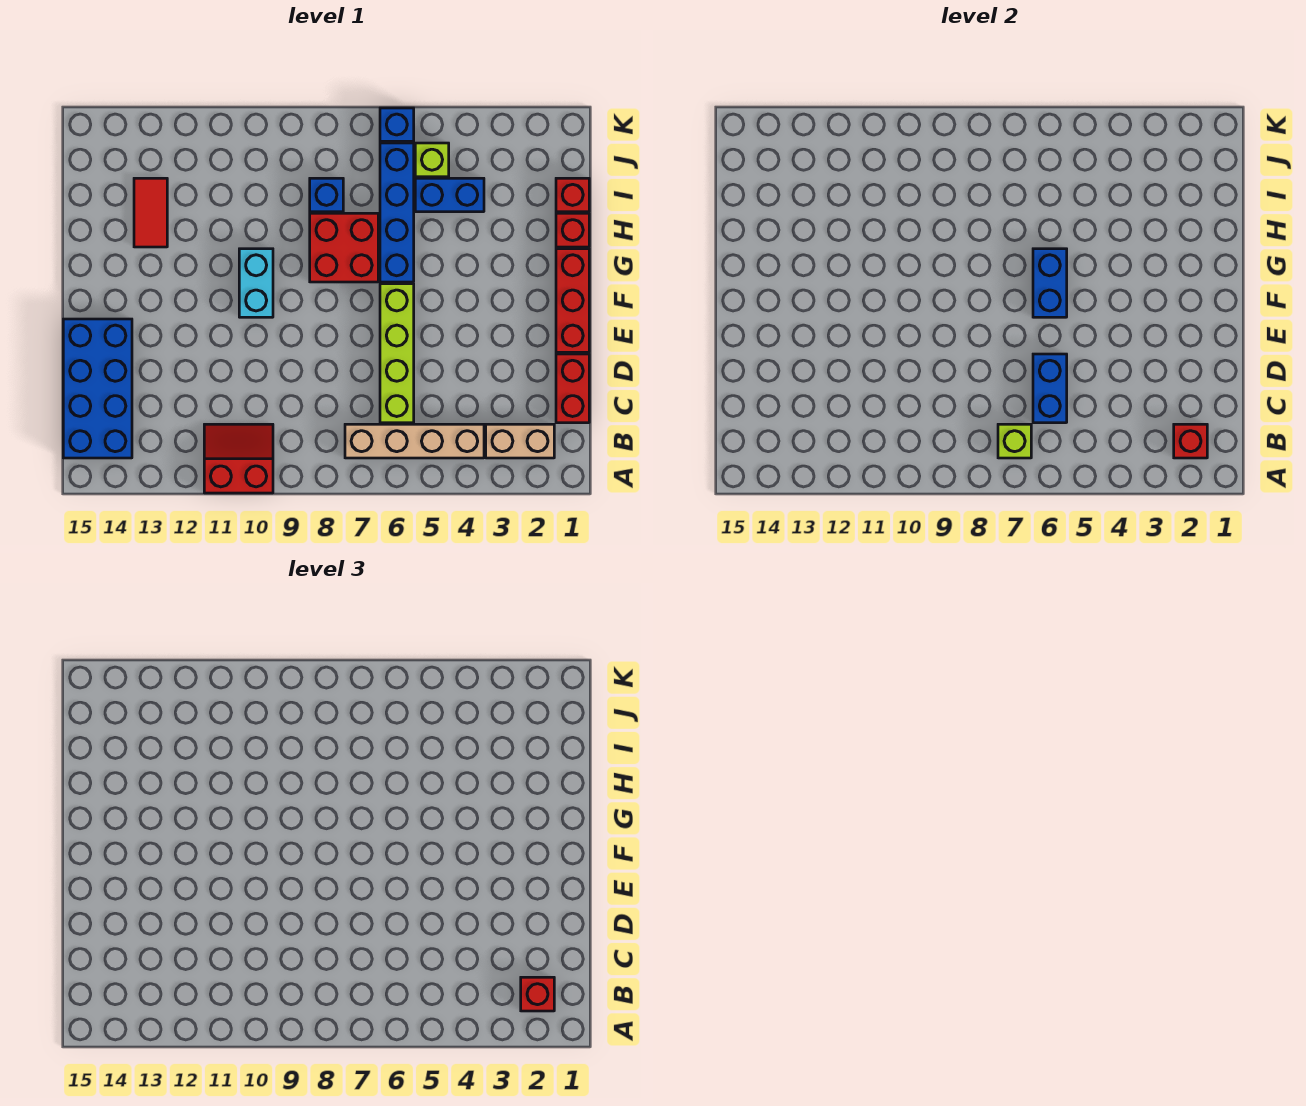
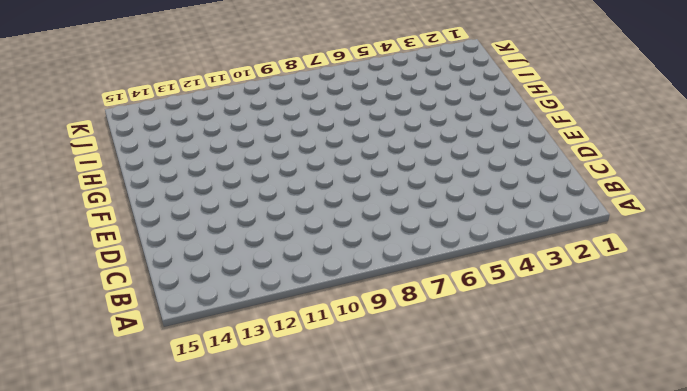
none -> red 2x2 slope [204,424,273,493]
none -> tan 1x2 brick [486,424,554,458]
none -> tan 1x4 brick [345,424,484,458]

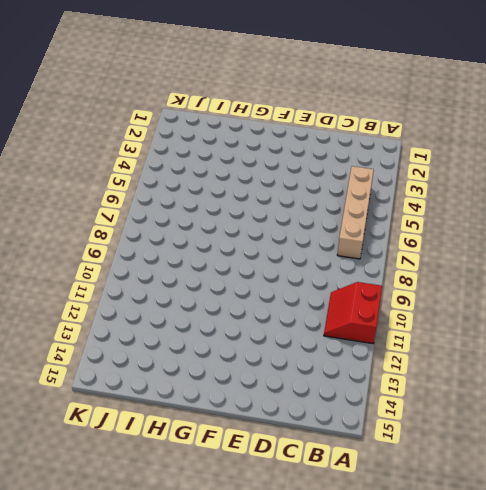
none -> tan 1x2 brick [486,424,554,458]
none -> blue 2x4 brick [63,319,132,458]
none -> red 1x2 brick [556,354,589,423]

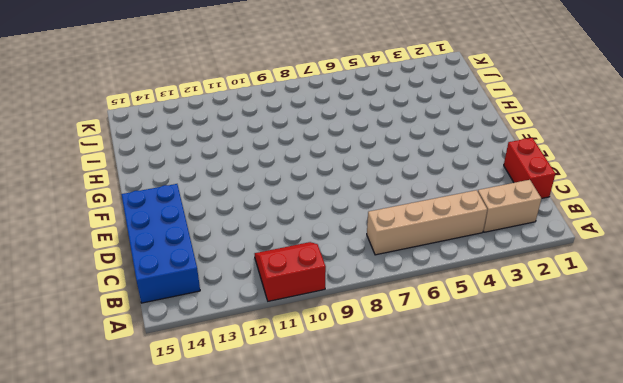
none -> lime 1x4 brick [380,284,414,423]
none -> red 1x3 brick [556,249,589,352]
none -> cyan 1x2 brick [239,249,273,317]

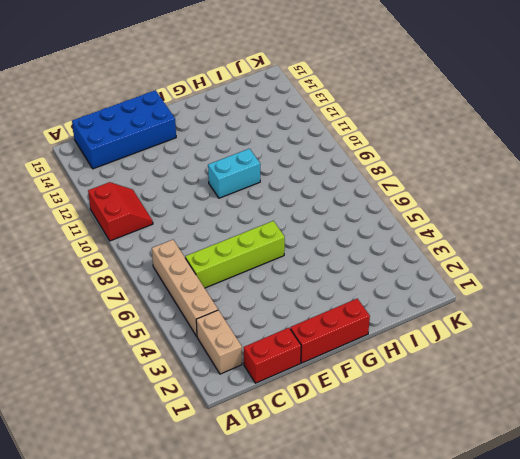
none -> blue 1x4 brick [380,143,414,282]
none -> red 2x2 brick [310,213,378,282]
none -> red 1x1 brick [556,213,589,247]

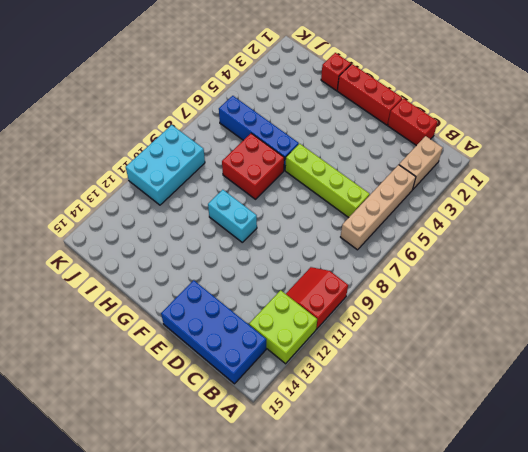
lime 2x2 brick [249,290,317,364] -> none
cyan 2x3 brick [126,125,205,205] -> none
none -> red 1x2 tile [134,178,167,247]
none -> red 1x1 brick [556,178,589,212]
none -> blue 1x2 brick [415,178,484,212]

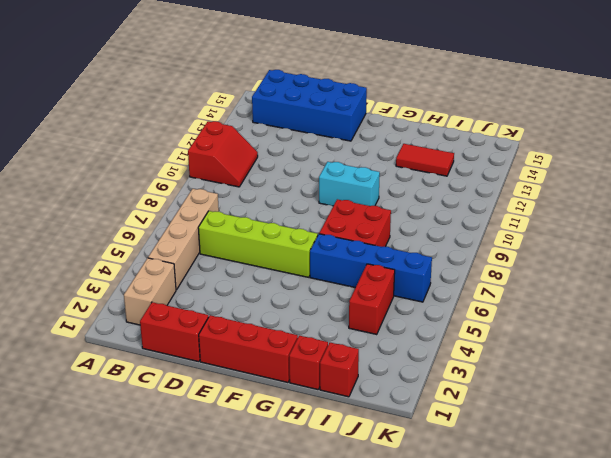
red 1x2 brick [349,264,395,334] -> blue 1x2 brick [415,178,484,212]
none -> blue 1x1 brick [310,178,343,212]
none -> lime 1x1 brick [415,143,449,177]
none -> blue 1x1 brick [380,108,414,141]

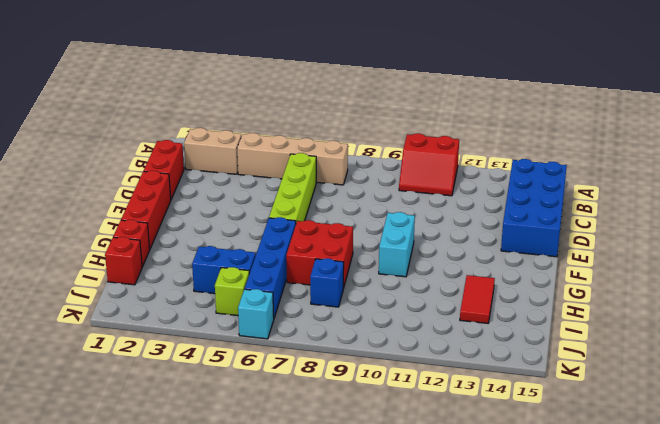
cyan 1x1 brick [238,289,274,339] -> blue 1x1 brick [380,108,414,141]
none -> red 1x1 brick [1174,424,1207,458]
none -> lime 1x1 brick [998,424,1031,458]
none -> blue 1x2 brick [1033,354,1067,423]

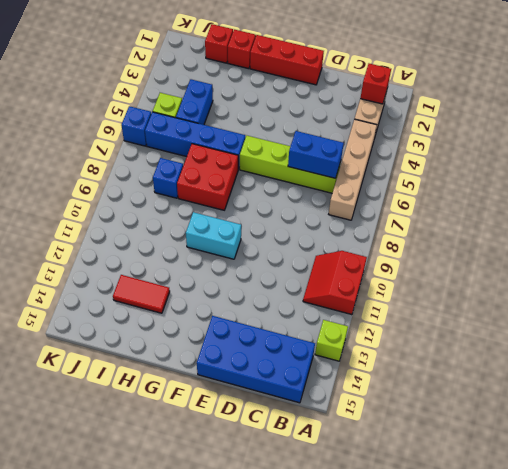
lime 1x1 brick [315,320,348,361] -> lime 1x1 brick moved to [998,424,1031,458]
none -> red 1x2 brick [556,354,589,423]
none -> blue 1x2 brick [1033,249,1067,317]
none -> red 1x1 brick [521,977,554,1011]

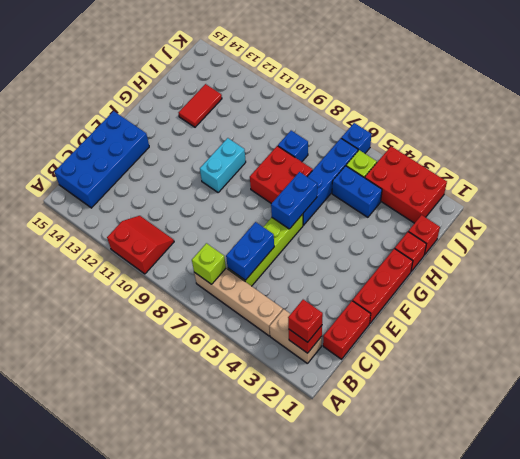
red 2x3 brick [365,146,447,223] -> none

